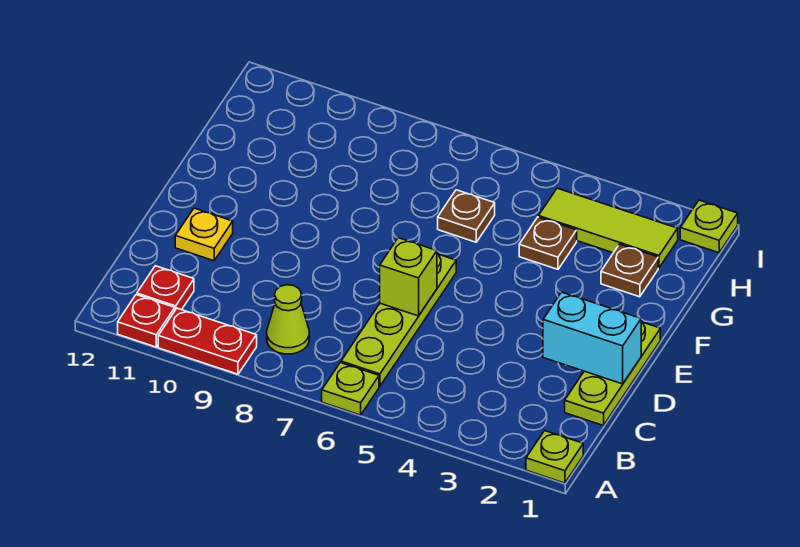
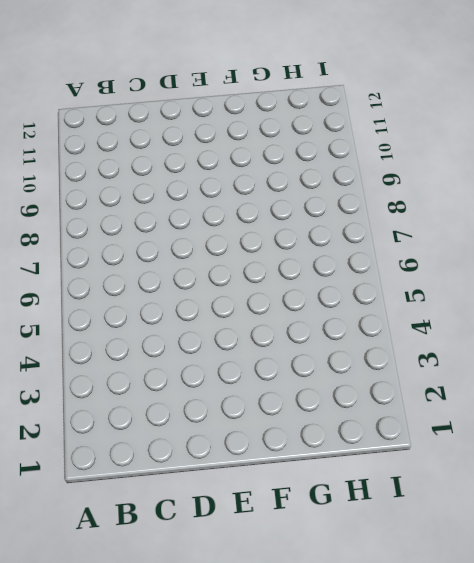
none -> lime 1x1 plate [526,431,583,483]
none -> lime 1x1 plate [322,363,379,415]
none -> red 1x2 plate [158,308,257,374]

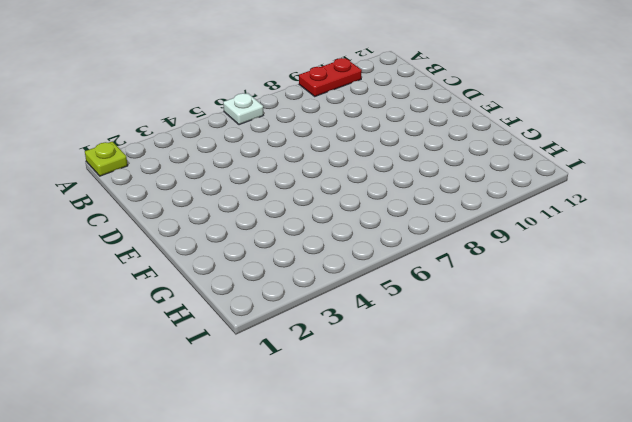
white 1x1 plate [223,93,263,125] -> lime 1x1 plate [322,363,379,415]
none -> red 1x1 plate [118,295,175,347]
none -> lime 1x4 plate [341,254,456,386]
none -> lime 1x1 cone [267,285,309,354]

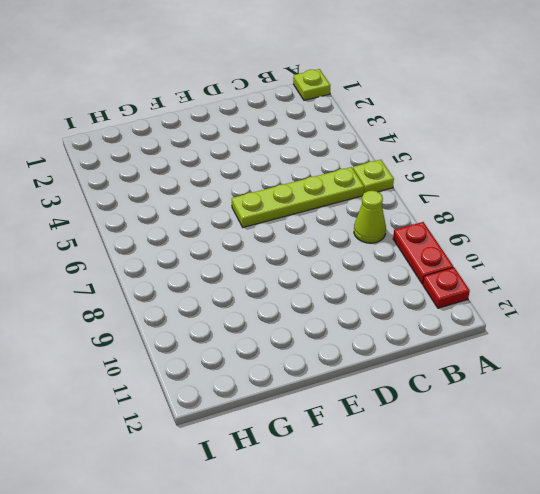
none -> red 1x1 plate [137,266,194,310]
none -> lime 1x3 plate [565,322,660,426]
none -> yellow 1x1 plate [175,208,233,261]

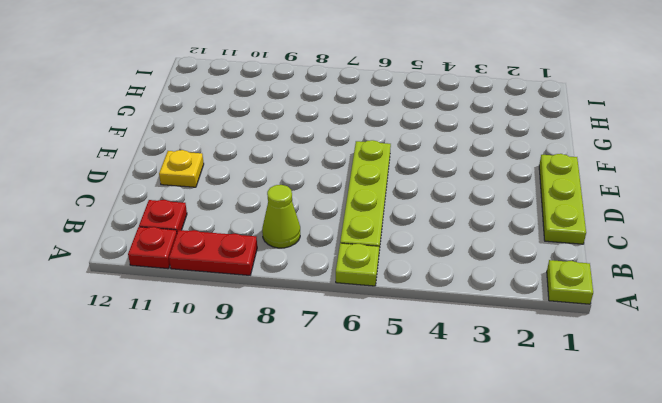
none -> brown 1x1 plate [601,244,658,297]
none -> brown 1x1 plate [519,217,577,269]
none -> brown 1x1 plate [438,190,495,242]

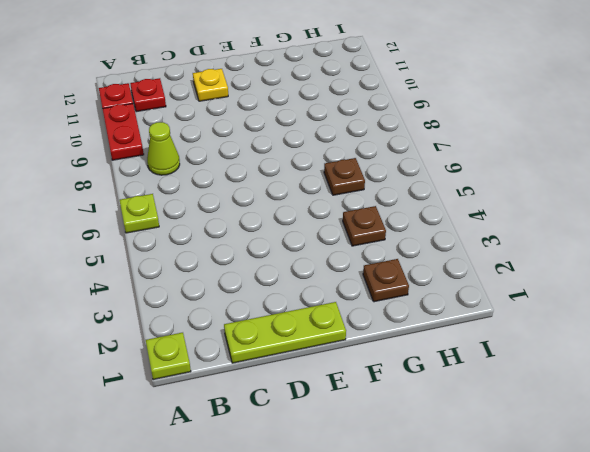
none -> lime 1x4 plate [341,254,456,386]
none -> lime 1x3 tile [539,188,678,268]
none -> lime 1x1 plate [680,200,738,253]

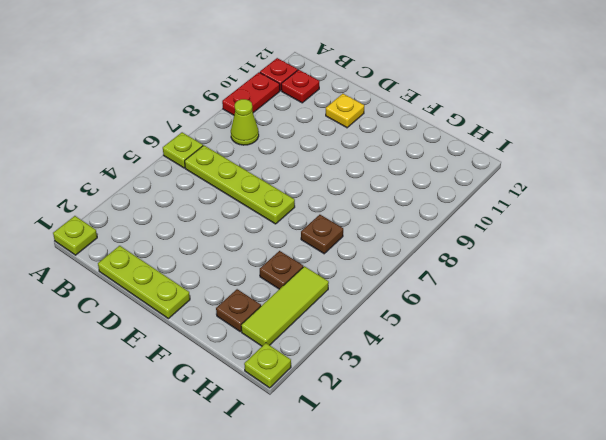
none -> cyan 1x2 brick [543,292,641,384]
none -> lime 1x1 brick [380,238,437,316]

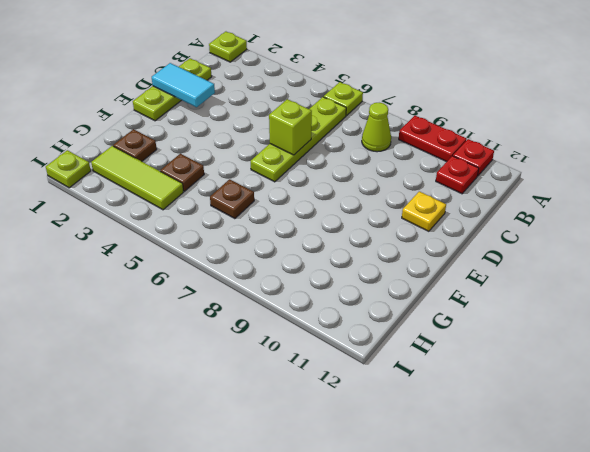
cyan 1x2 tile [152,63,215,107] -> cyan 1x2 brick [543,292,641,384]

